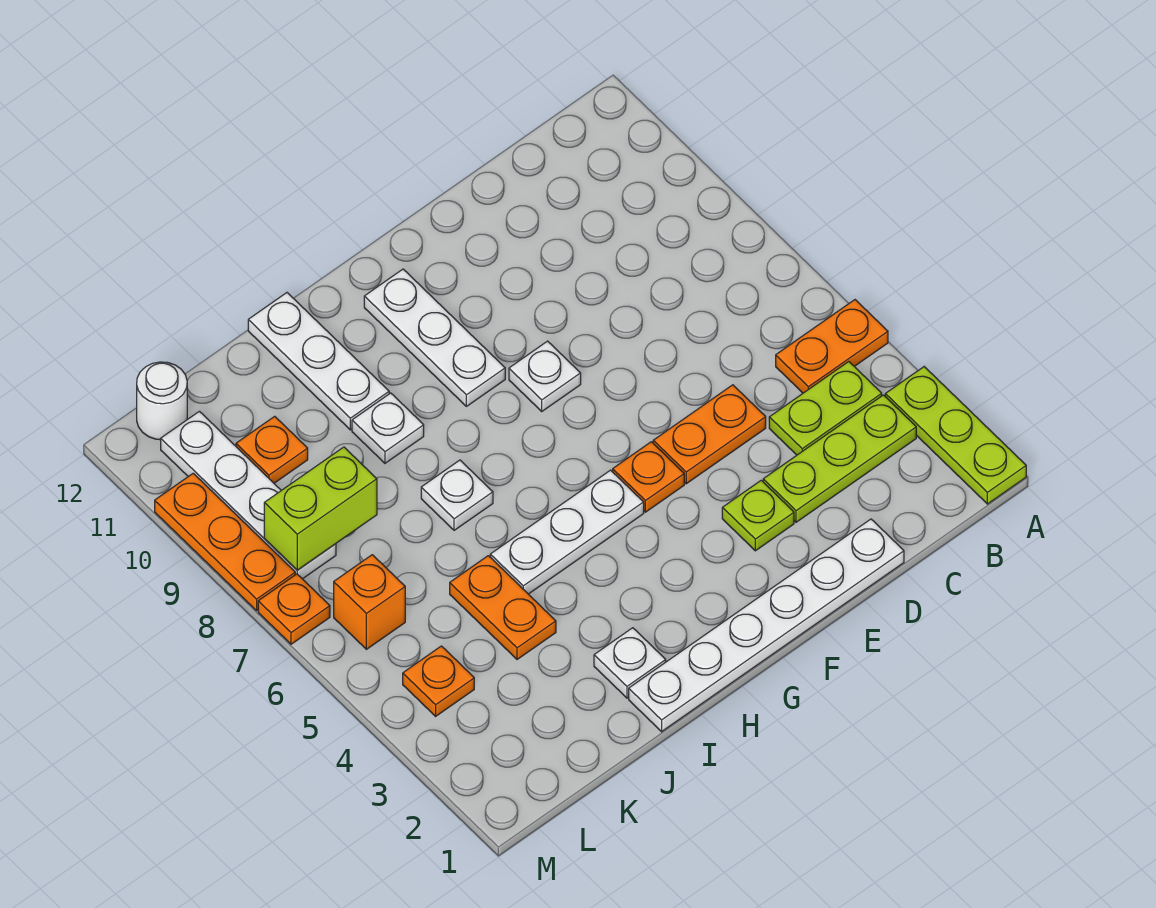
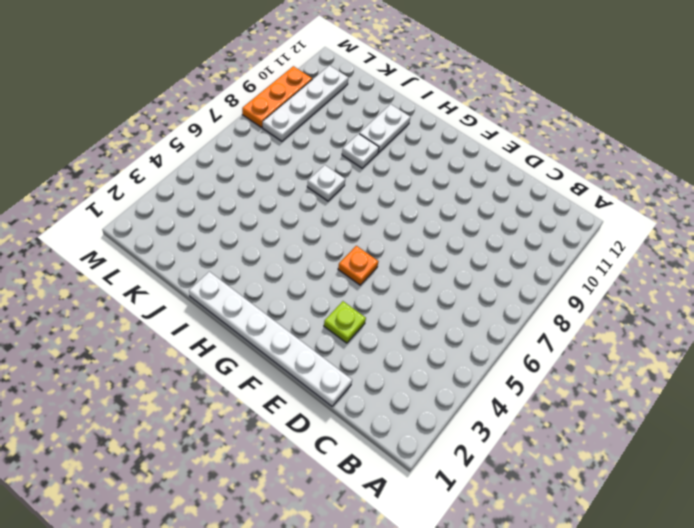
white 1x2 plate [359,104,410,153] -> white 1x3 plate [248,293,389,430]
none -> lime 1x3 plate [885,367,1026,504]
none -> orange 1x2 plate [776,300,888,393]
none -> lime 1x3 plate [763,395,916,522]

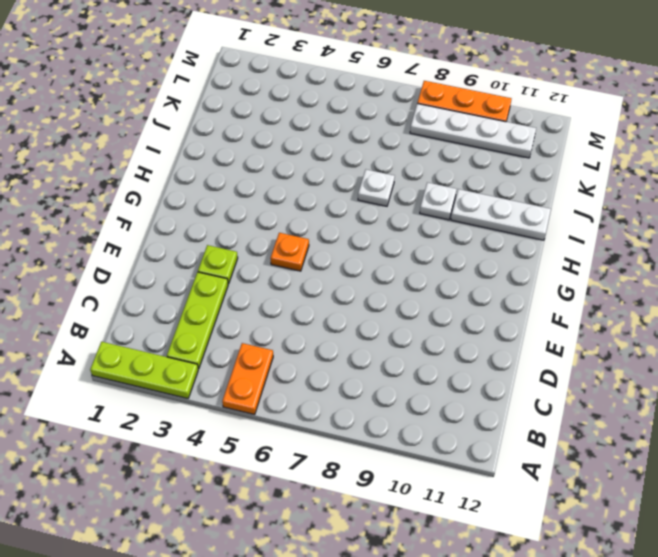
none -> lime 1x2 plate [769,362,882,455]
none -> white 1x6 plate [629,519,904,732]
none -> orange 1x2 plate [653,385,766,484]

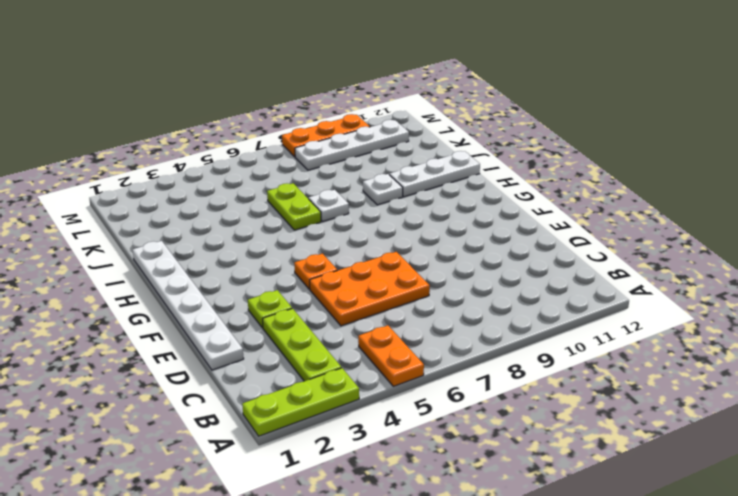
orange 2x3 plate [310,252,430,326] -> orange 1x2 plate [653,385,766,484]
lime 1x2 plate [267,183,321,230] -> lime 1x2 plate moved to [769,362,882,455]
none -> white 1x1 plate [509,341,581,411]
none -> white 1x3 plate [490,470,644,594]
none -> white 1x3 plate [364,269,505,406]

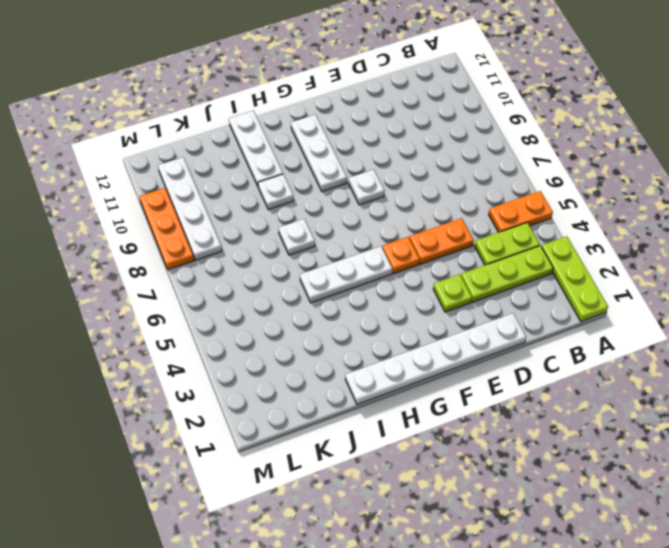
none -> white 1x1 plate [594,628,666,698]
none -> orange 1x2 plate [450,556,556,659]
none -> orange 1x1 plate [236,416,308,483]

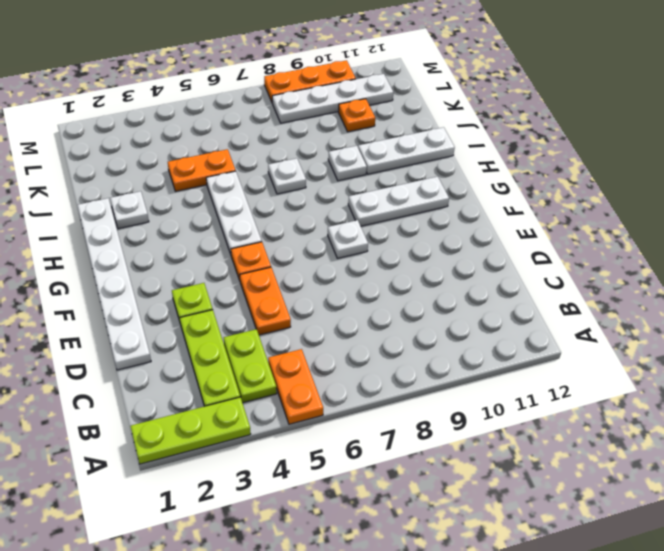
none -> orange 1x1 plate [403,646,474,716]
none -> orange 1x1 brick [334,555,405,649]
none -> white 1x1 round brick [137,362,187,440]

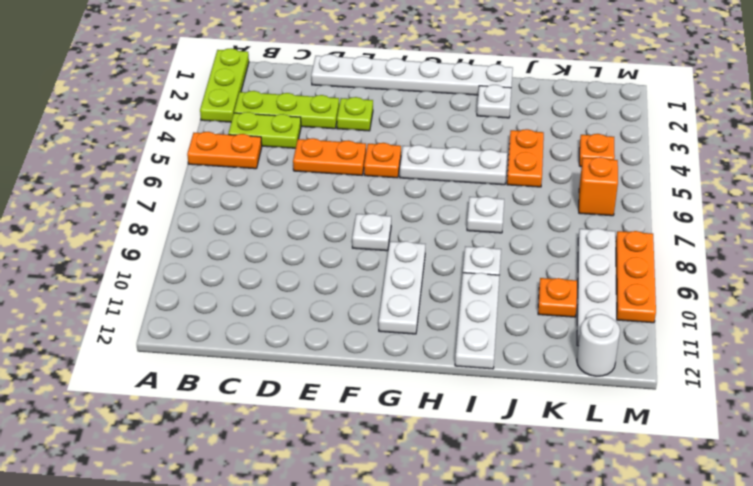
none -> orange 1x1 plate [258,574,330,644]
none -> lime 1x2 brick [264,447,377,570]

